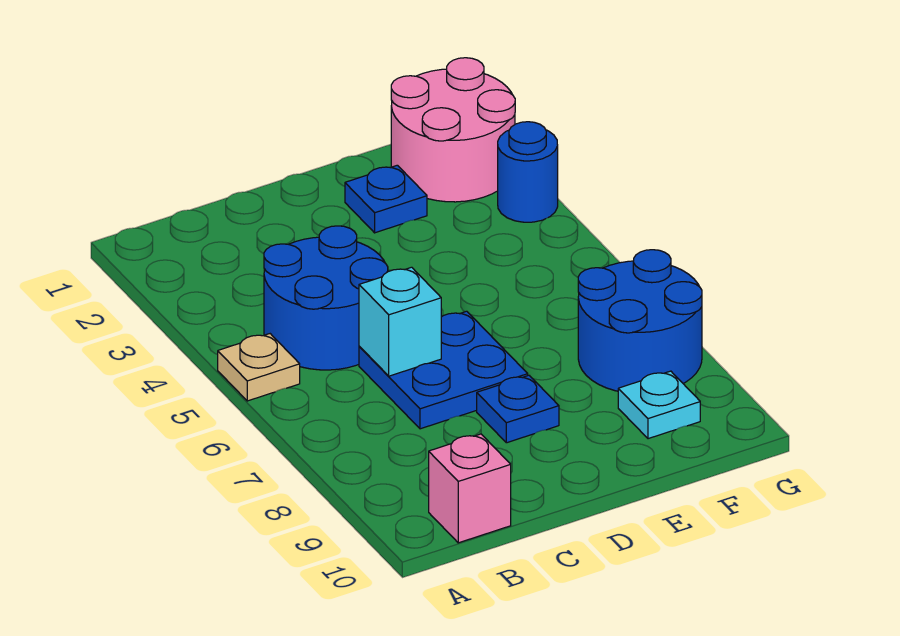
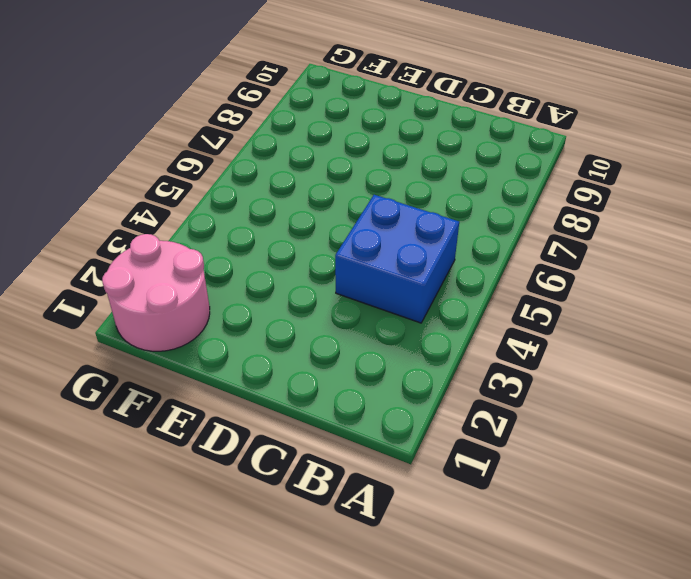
blue 2x2 brick [335,195,459,323] -> blue 2x2 round brick [264,226,388,370]
none -> tan 1x1 plate [218,334,300,401]
none -> pink 1x1 brick [429,434,511,543]

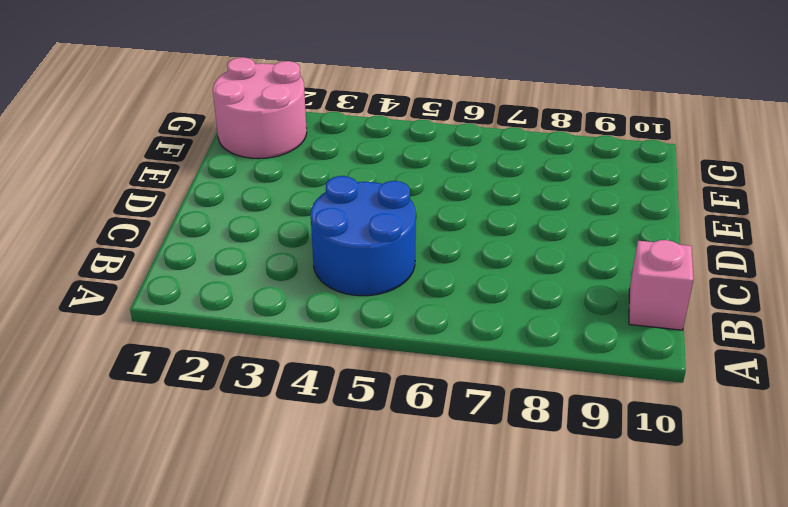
none -> tan 1x1 plate [218,334,300,401]
none -> blue 2x2 plate [359,311,528,429]

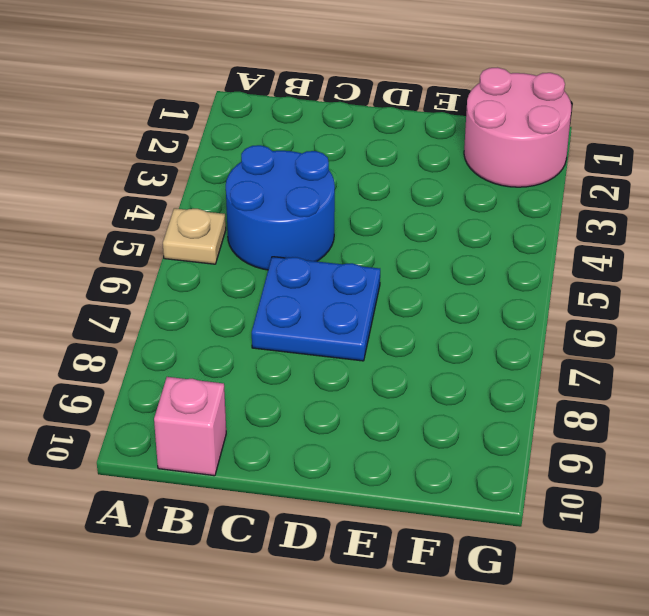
none -> blue 1x1 plate [477,375,559,443]
none -> blue 1x1 plate [345,165,427,233]

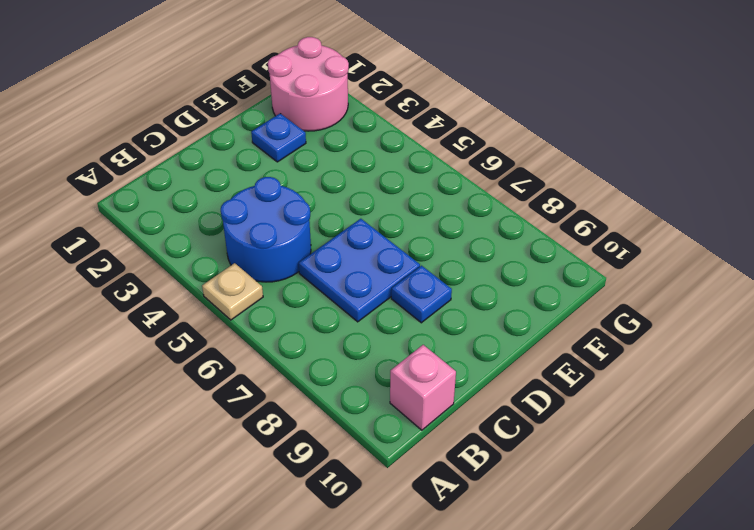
none -> blue 2x2 round brick [578,250,702,391]
none -> cyan 1x1 plate [618,371,700,439]

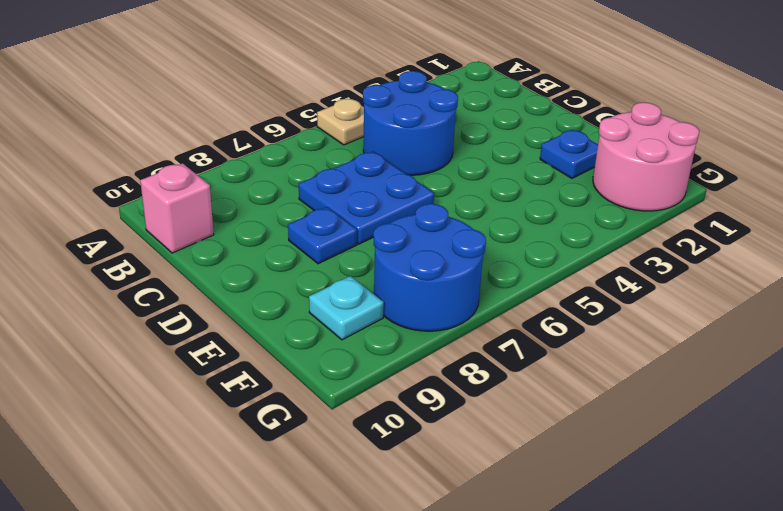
none -> blue 1x1 round brick [498,122,558,222]
none -> cyan 1x1 brick [359,267,441,376]

